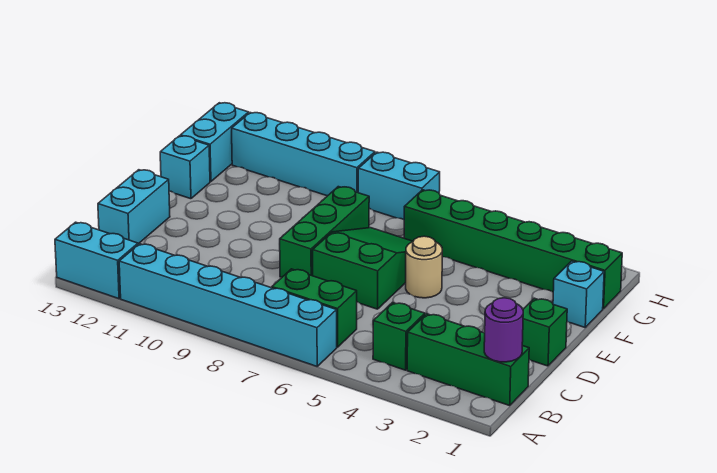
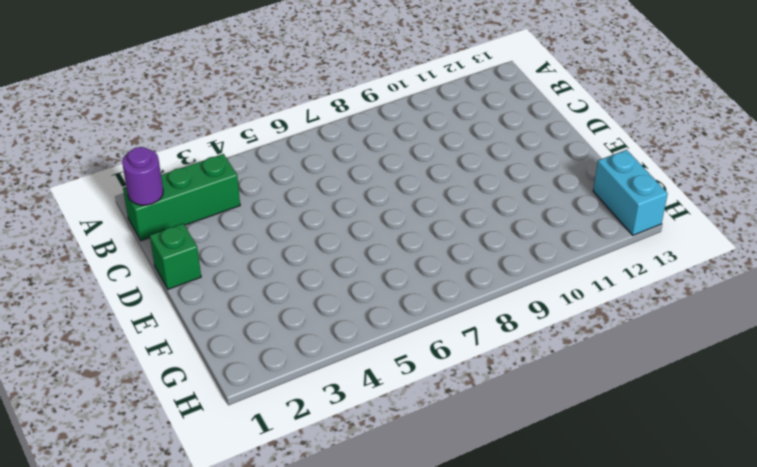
none -> cyan 1x6 brick [119,244,337,366]
none -> cyan 1x2 brick [55,222,138,299]
none -> green 1x1 brick [373,302,425,370]

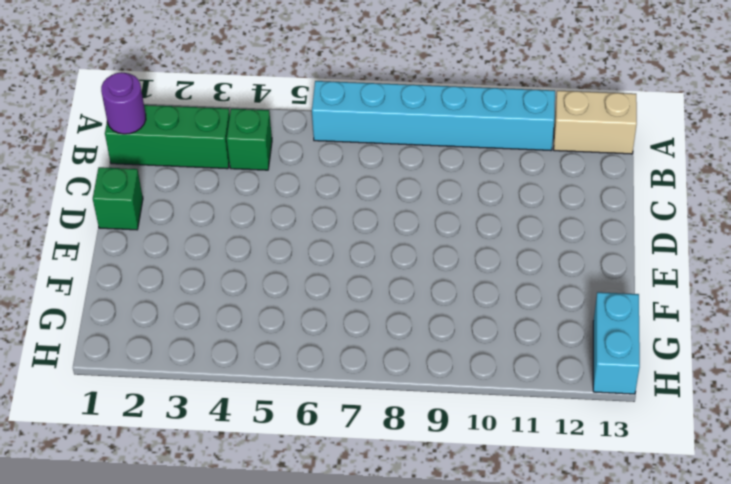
tan 1x2 brick [554,91,637,154] -> cyan 1x2 brick [55,222,138,299]
none -> green 1x2 brick [272,269,357,347]
none -> cyan 1x2 brick [98,170,170,244]
none -> green 2x3 slope [313,228,413,309]

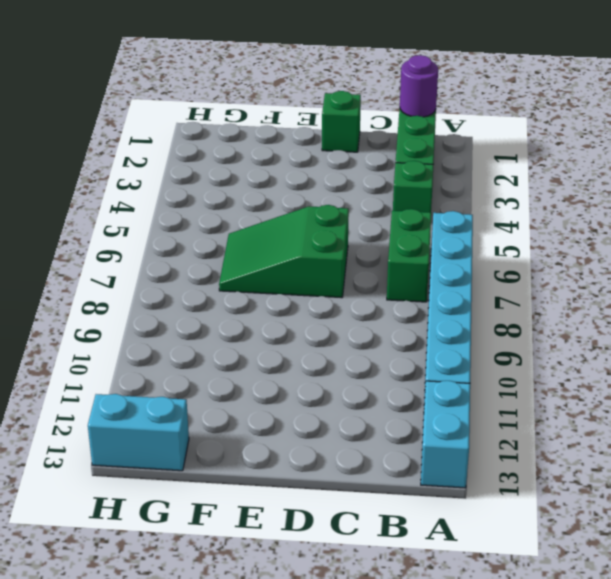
none -> cyan 1x2 brick [98,170,170,244]
none -> green 1x3 brick [280,187,369,277]
none -> tan 1x1 round brick [406,236,442,298]

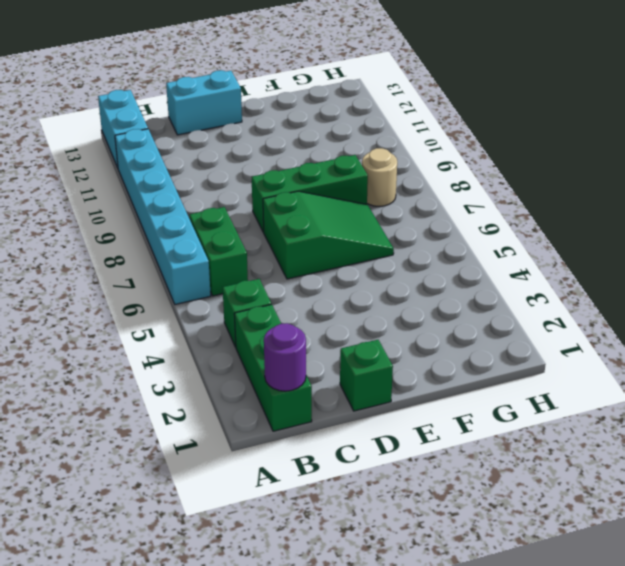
tan 1x1 round brick [362,148,397,207] -> tan 1x1 round brick moved to [406,236,442,298]
none -> cyan 1x1 brick [553,261,604,327]
none -> cyan 1x1 brick [160,136,210,199]
none -> green 1x6 brick [404,190,622,309]

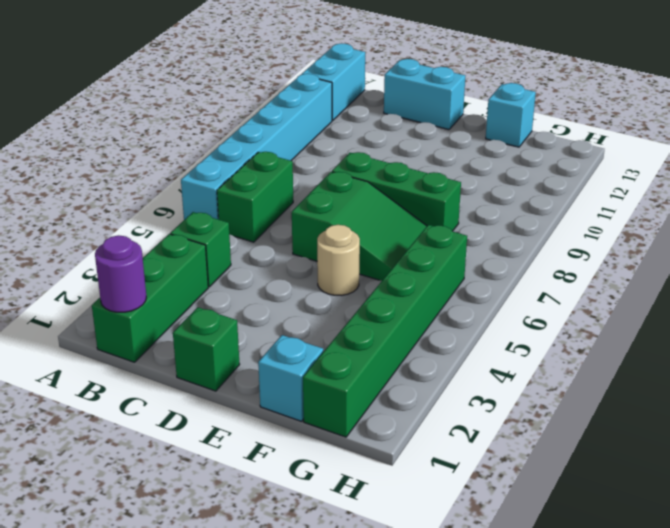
none -> cyan 1x2 brick [180,103,249,182]
none -> cyan 1x2 brick [358,152,440,220]
none -> cyan 1x4 brick [232,113,375,196]

